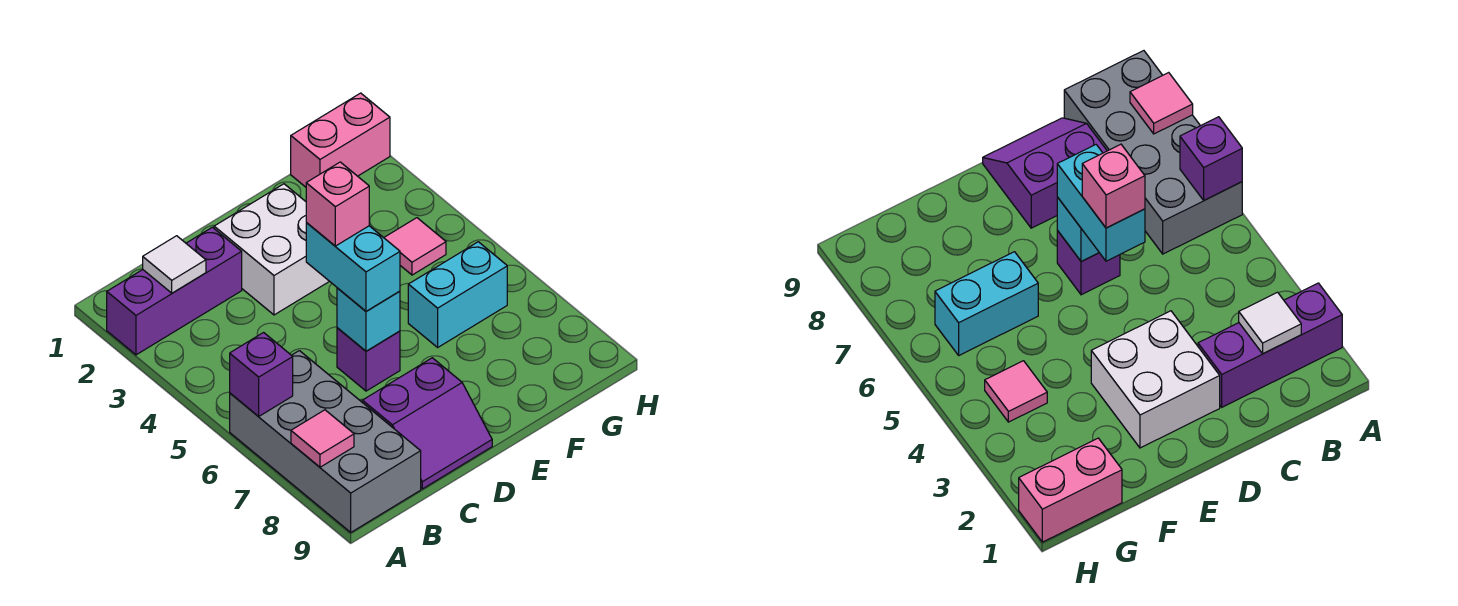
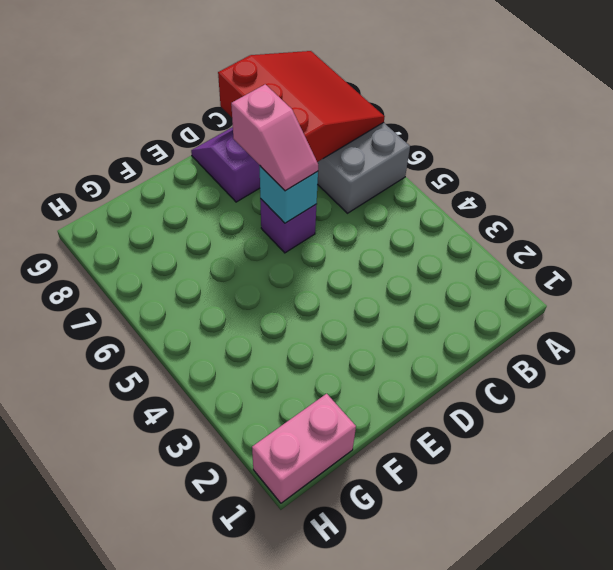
red 3x3 slope [218,51,385,162] -> pink 1x1 tile [291,410,354,467]
pink 1x2 slope [231,84,318,191] -> cyan 1x2 brick [306,223,400,311]
none -> purple 1x3 brick [107,227,242,355]
none -> white 2x2 brick [214,184,329,315]
none -> cyan 1x2 brick [408,242,507,347]

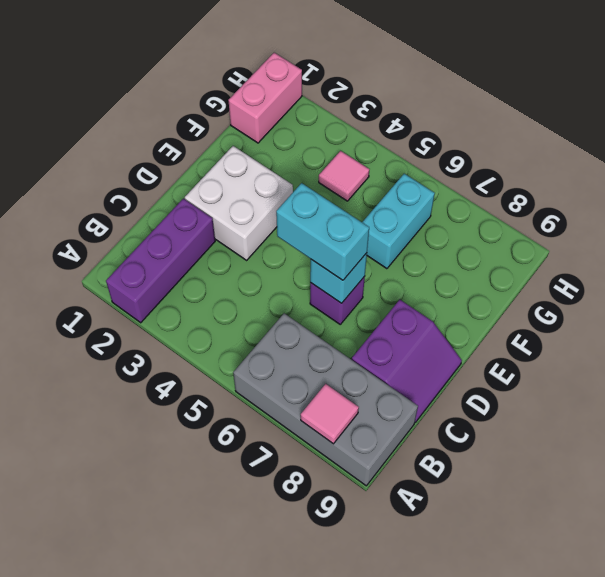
none -> purple 1x1 brick [230,333,293,416]
none -> white 1x1 tile [143,236,206,293]
none -> pink 1x1 brick [306,162,369,246]

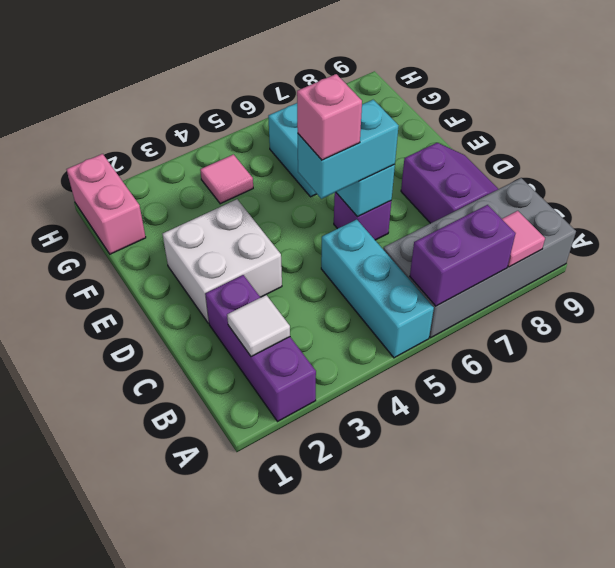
cyan 1x3 brick [321,220,434,358] -> none
purple 1x2 brick [410,205,515,306] -> purple 1x1 brick [230,333,293,416]

